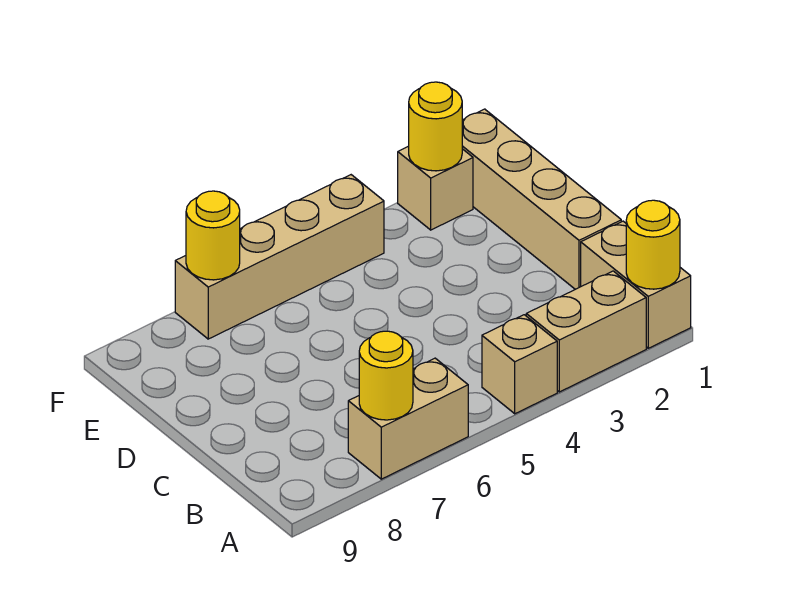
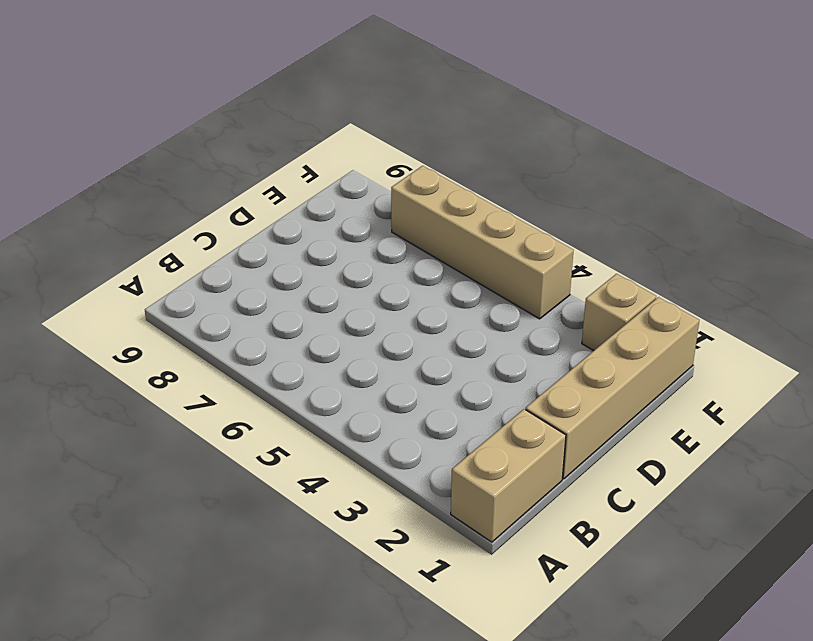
none -> tan 1x2 brick [526,271,646,392]
none -> tan 1x1 brick [482,315,557,414]

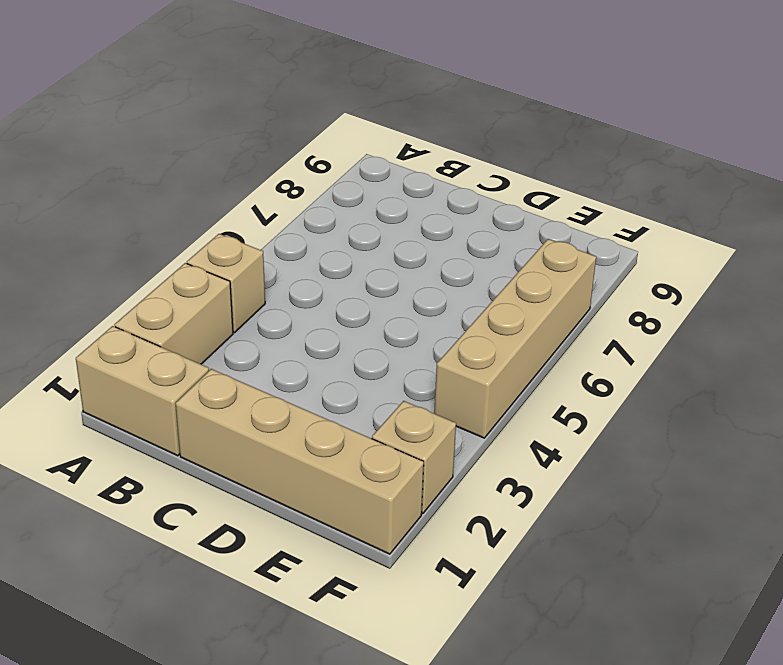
none -> tan 1x2 brick [348,358,468,479]
none -> yellow 1x1 round brick [626,200,680,289]

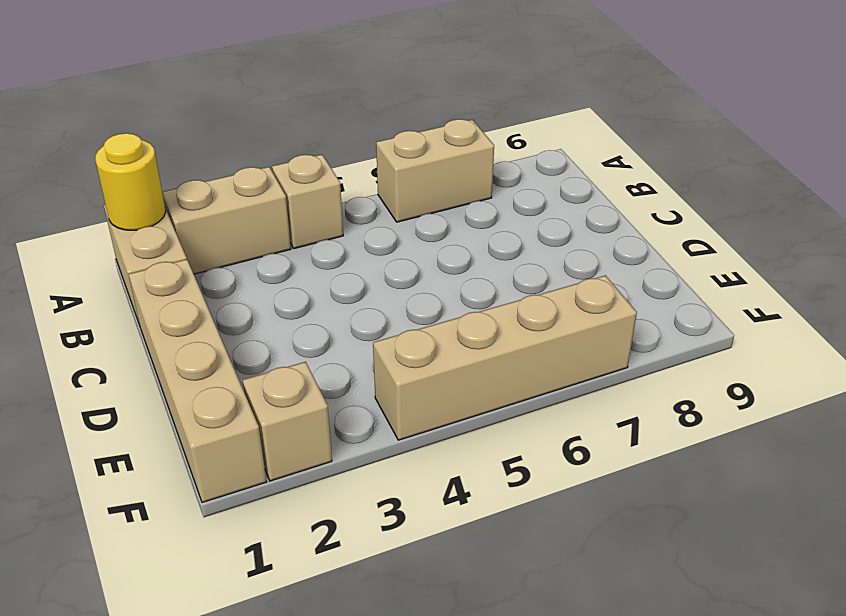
none -> yellow 1x1 round brick [359,331,413,420]
none -> yellow 1x1 round brick [409,82,462,171]

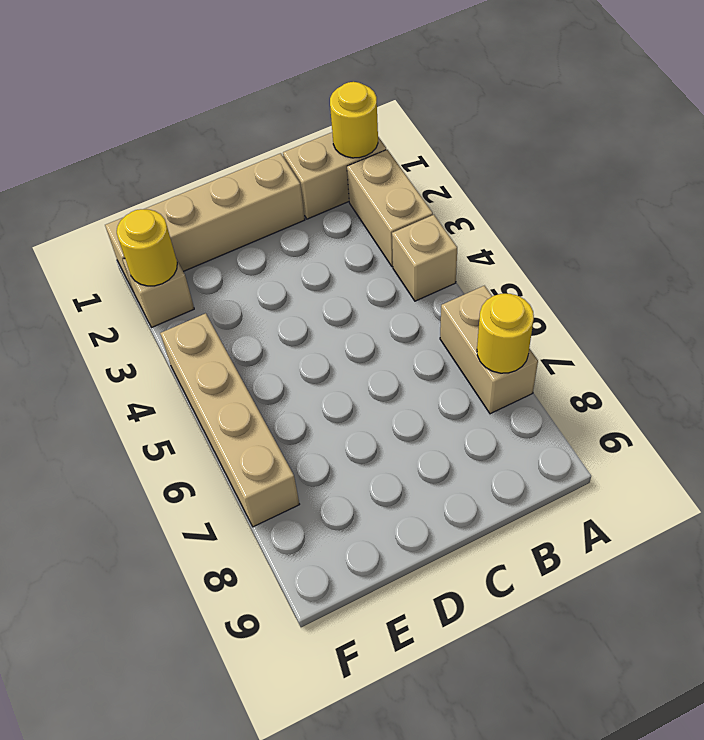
none -> yellow 1x1 round brick [186,191,240,280]

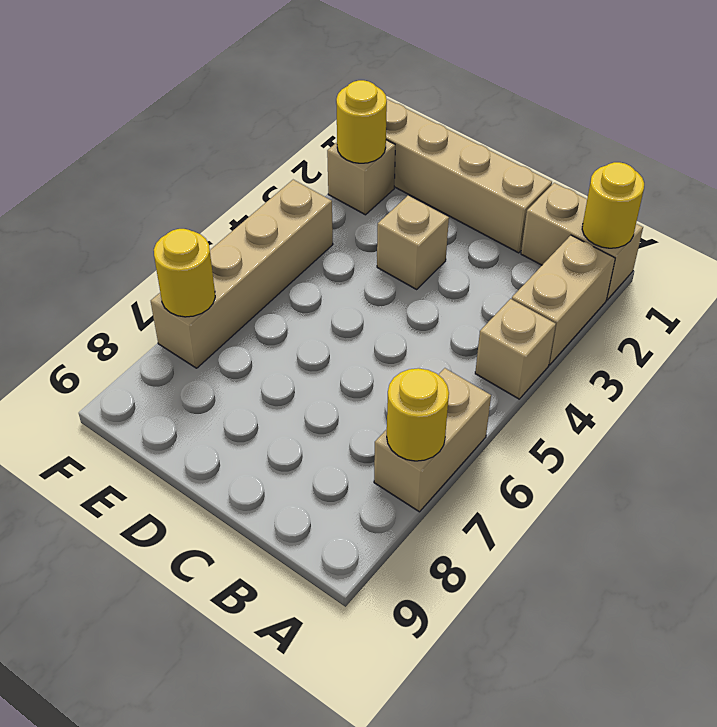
tan 1x1 brick [377,196,449,289] -> none

